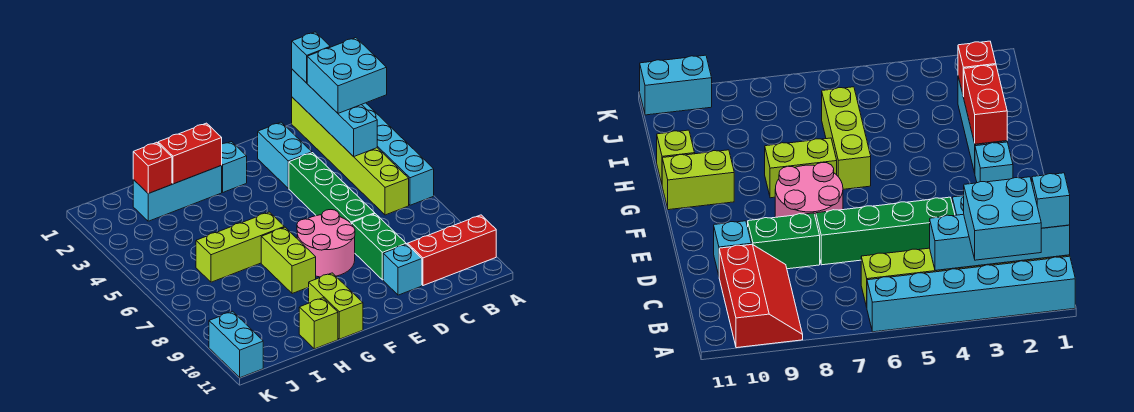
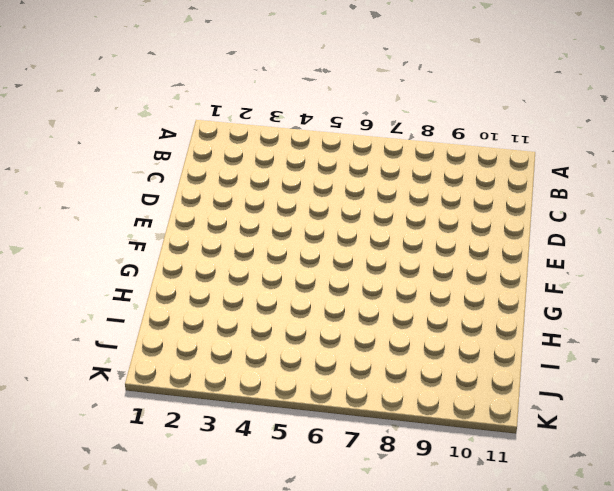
none -> cyan 1x6 brick [362,103,434,205]
none -> red 2x3 slope [407,215,496,286]
none -> lime 1x6 brick [292,97,409,215]

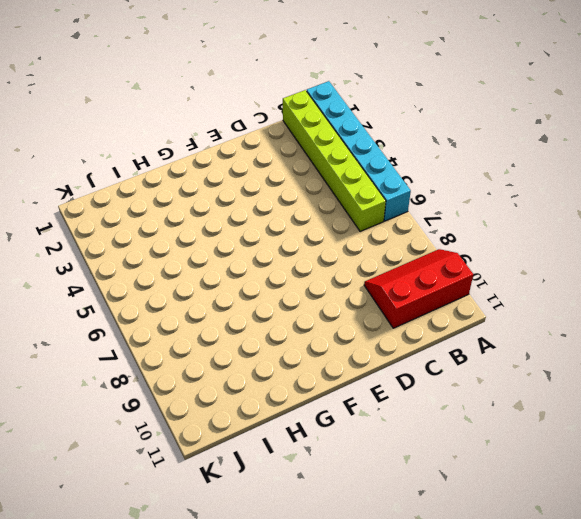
none -> cyan 1x2 brick [258,122,312,188]
none -> green 1x4 brick [289,153,375,224]
none -> green 1x2 brick [352,214,406,280]

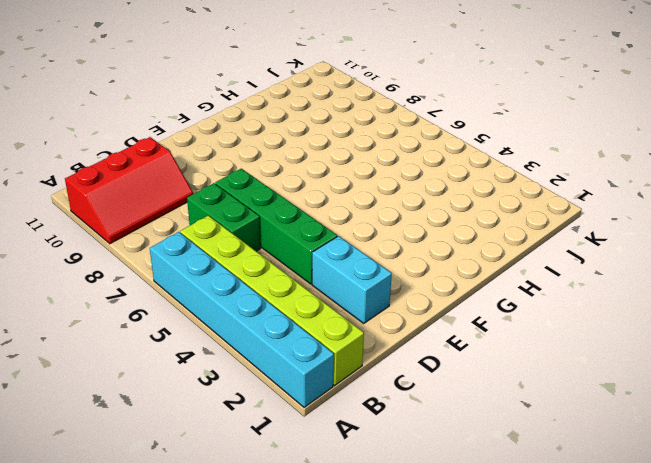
green 1x2 brick [187,183,261,251] -> green 1x2 brick moved to [352,214,406,280]
none -> cyan 1x1 brick [383,244,422,295]
none -> pink 2x2 round brick [297,209,355,277]
none -> cyan 1x1 brick [221,142,247,192]

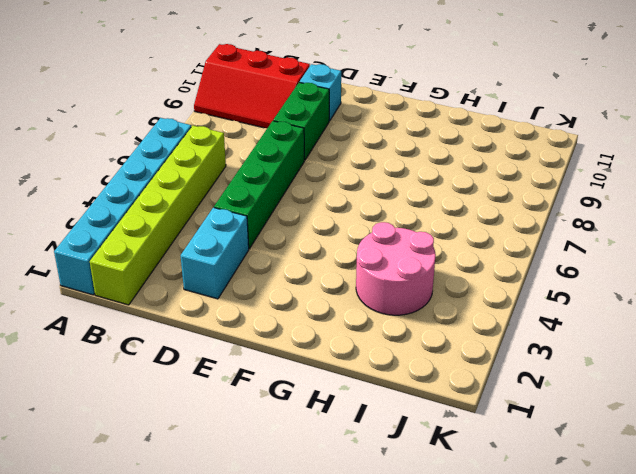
pink 2x2 round brick [356,222,436,315] -> pink 2x2 round brick moved to [297,209,355,277]
none -> cyan 1x1 brick [221,142,247,192]
none -> cyan 1x3 brick [133,166,222,221]
none -> lime 1x3 brick [196,212,284,282]

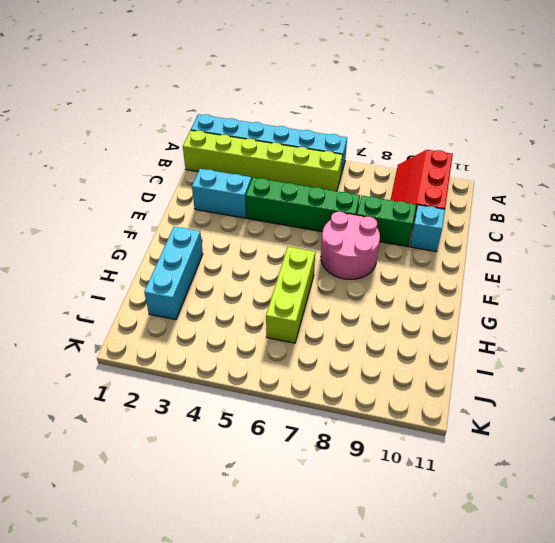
none -> cyan 1x1 brick [221,142,247,192]
none -> lime 1x2 brick [261,227,316,294]
none -> lime 1x2 brick [308,273,363,339]

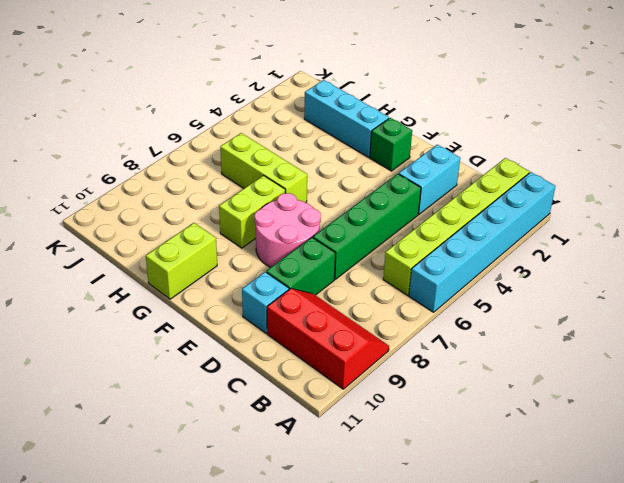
green 1x1 brick [370,118,412,171] -> cyan 1x1 brick [221,142,247,192]
none -> lime 1x1 brick [299,298,338,349]
none -> cyan 1x2 brick [209,311,263,378]
none -> cyan 1x4 brick [292,69,377,157]

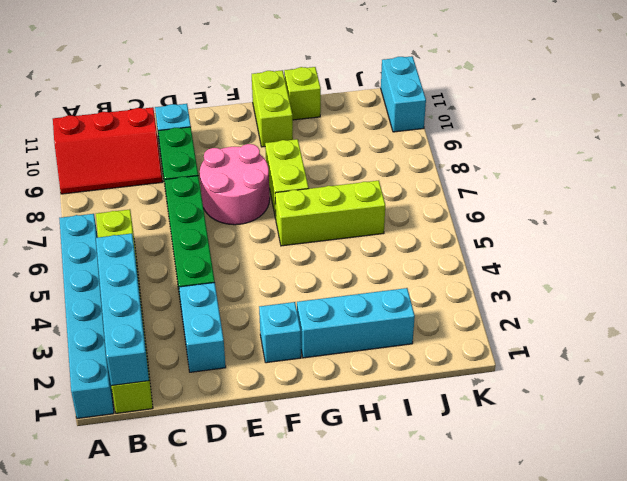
none -> red 1x2 brick [158,123,222,184]
none -> red 1x1 brick [133,142,172,193]
none -> cyan 2x2 brick [307,38,387,113]

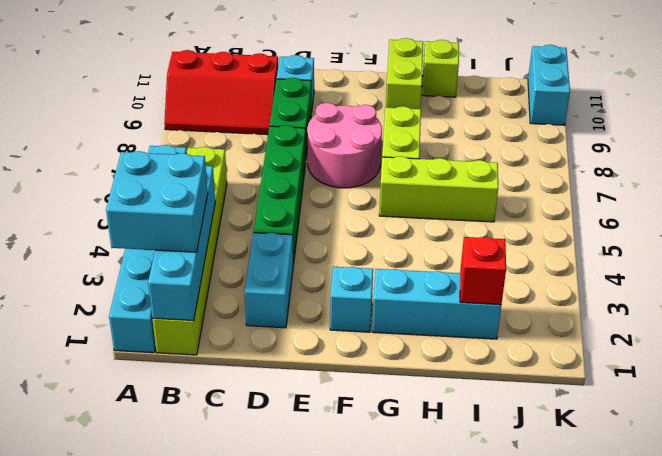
none -> red 1x2 brick [158,123,222,184]
none -> cyan 1x1 brick [292,32,330,83]

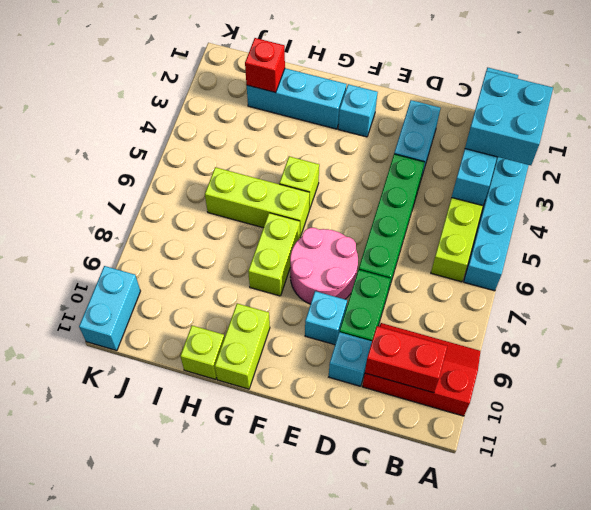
red 1x2 brick [365,326,447,393] -> red 1x2 brick moved to [158,123,222,184]
cyan 1x1 brick [305,291,347,345] -> cyan 1x1 brick moved to [292,32,330,83]
lime 1x1 brick [279,156,319,209] -> none

